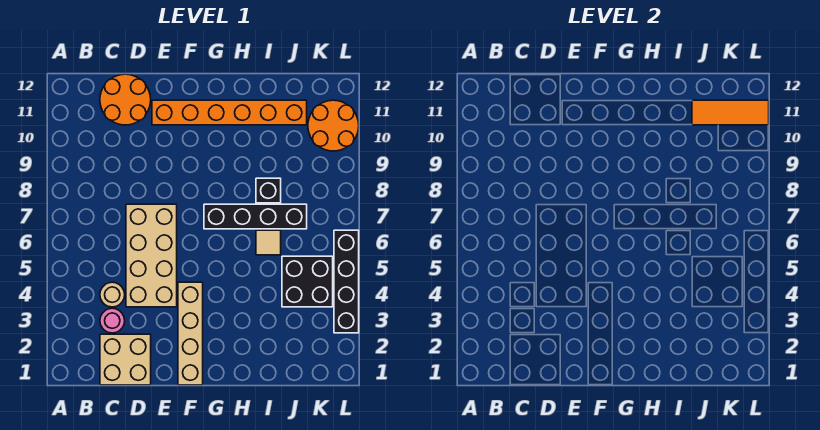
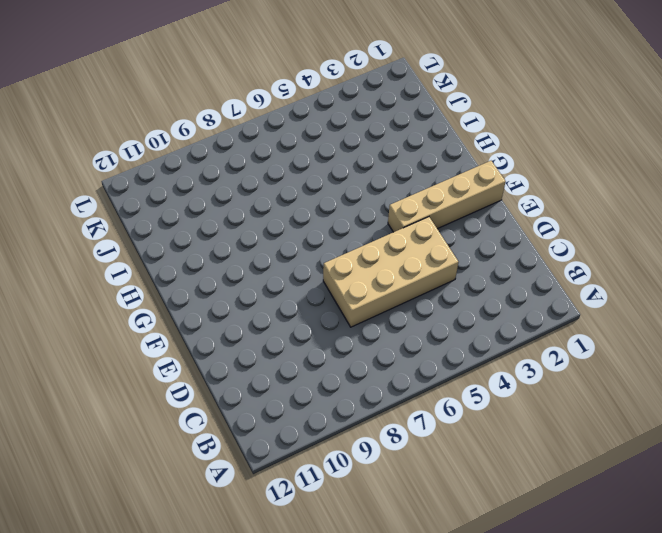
none -> tan 2x2 brick [100,334,151,385]
none -> pink 1x1 round brick [100,308,125,333]
none -> tan 1x1 round brick [100,282,125,307]

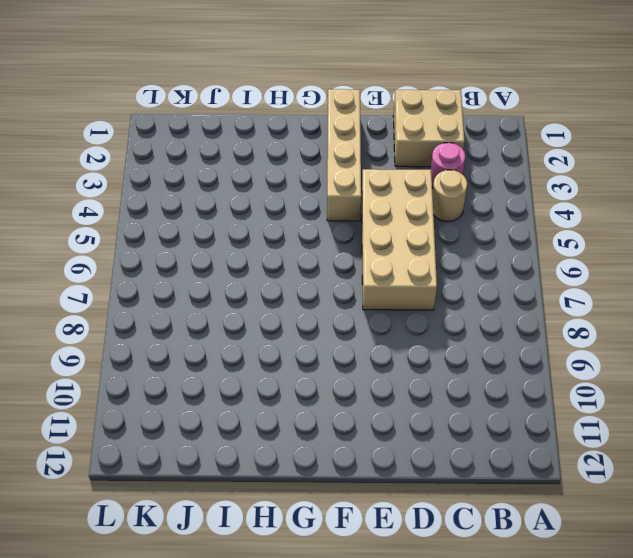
none -> orange 2x2 round brick [100,74,151,125]
none -> orange 1x6 brick [152,100,307,125]
none -> black 1x4 brick [204,204,307,229]

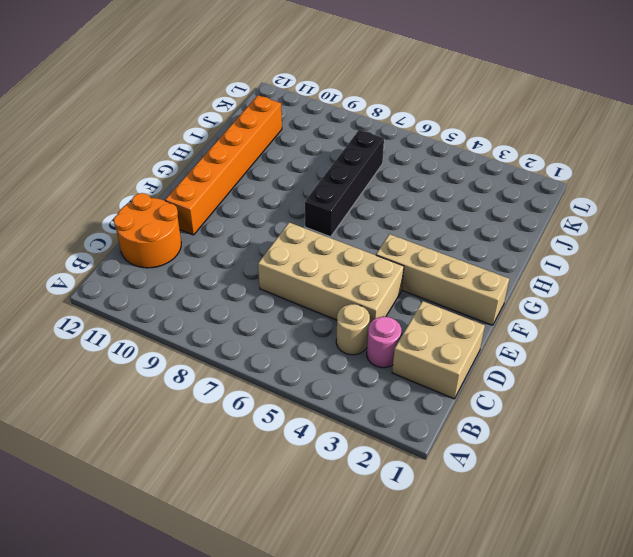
none -> tan 1x1 tile [256,230,281,255]
none -> black 1x1 brick [256,178,281,203]
none -> black 2x2 brick [282,256,333,307]

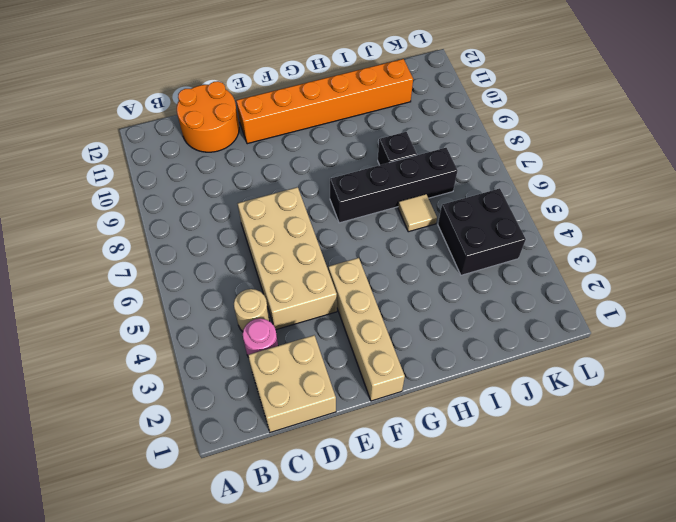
none -> orange 2x2 round brick [308,100,359,151]
none -> black 1x4 brick [334,230,359,333]
none -> orange 1x3 tile [692,100,769,125]

